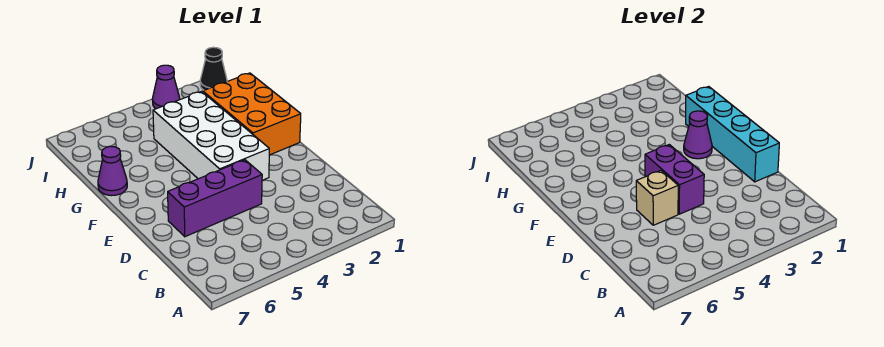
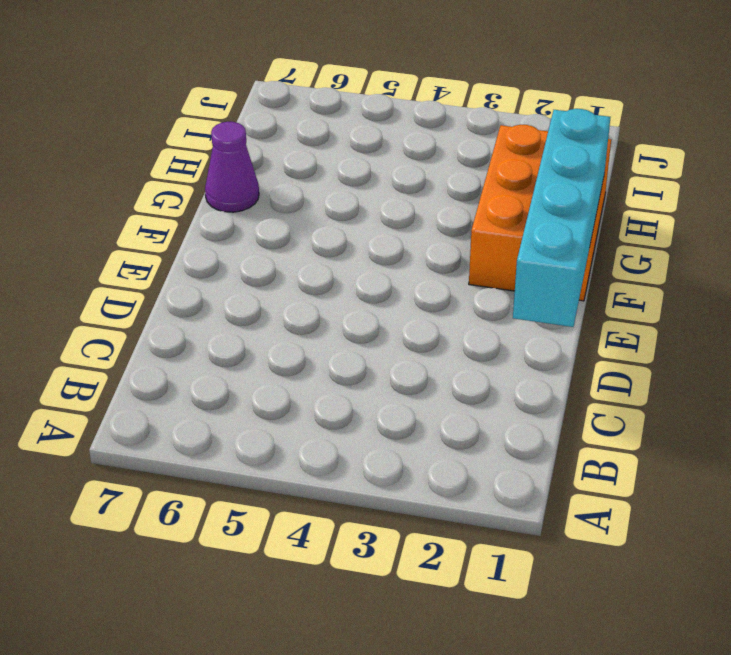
none -> purple 1x3 brick [168,160,262,237]
none -> white 2x4 brick [153,92,269,180]

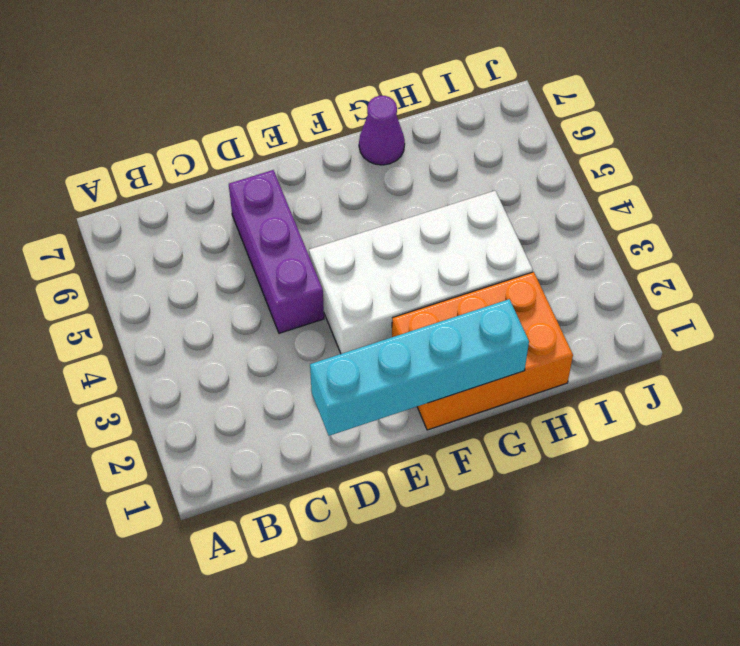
none -> black 1x1 cone [200,47,227,90]
none -> purple 1x1 cone [152,65,180,109]

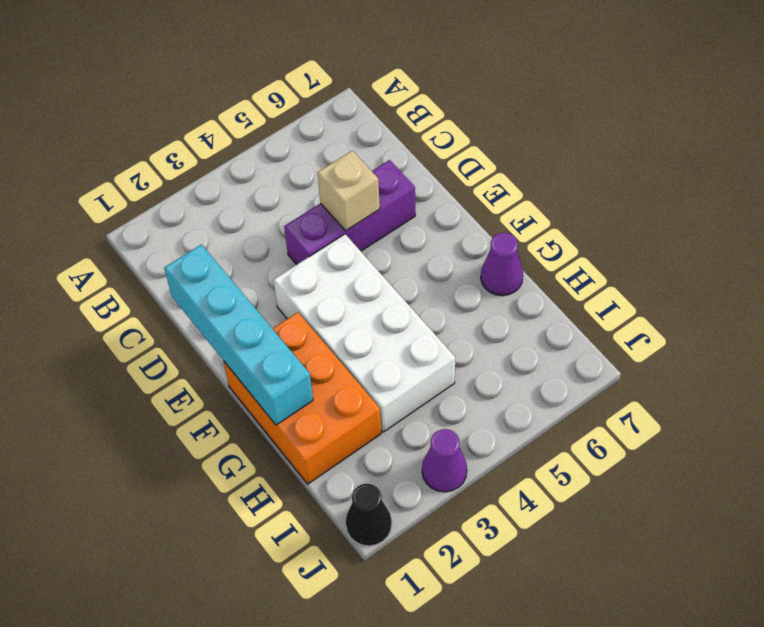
none -> purple 1x2 brick [645,145,704,214]
none -> purple 1x1 cone [684,111,712,159]

